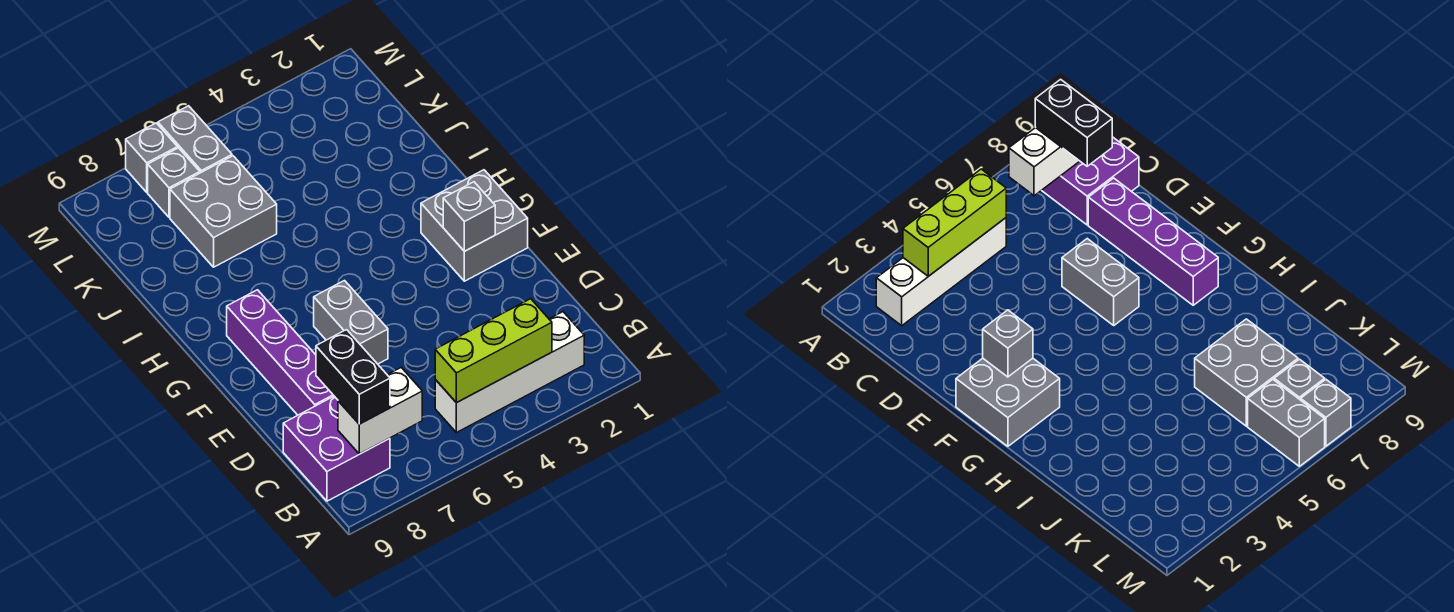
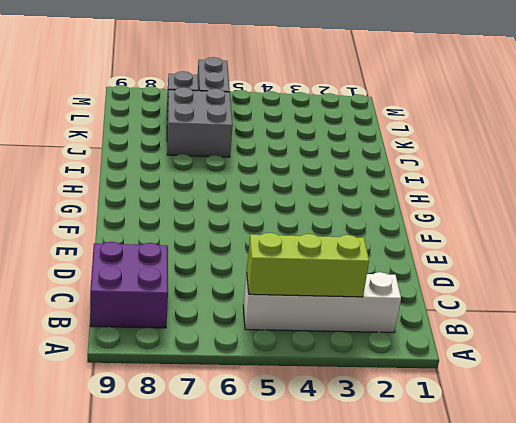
none -> purple 1x4 brick [227,290,334,415]
none -> grey 1x2 brick [314,281,388,364]
none -> grey 2x2 brick [421,170,528,281]

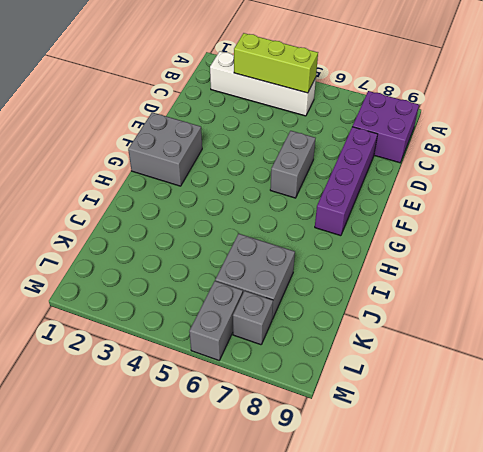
none -> grey 1x1 brick [126,123,178,192]
none -> white 1x2 brick [338,368,422,454]
none -> grey 1x1 brick [443,182,495,251]

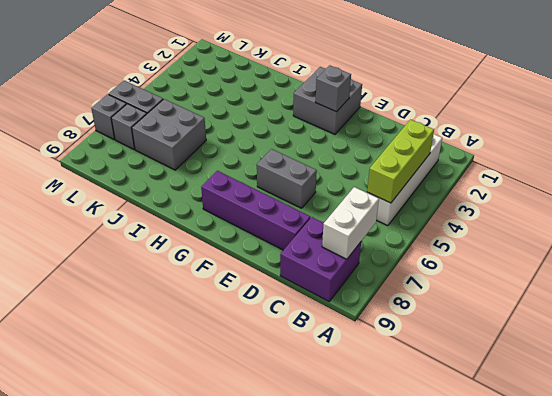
none -> black 1x2 brick [316,330,390,424]

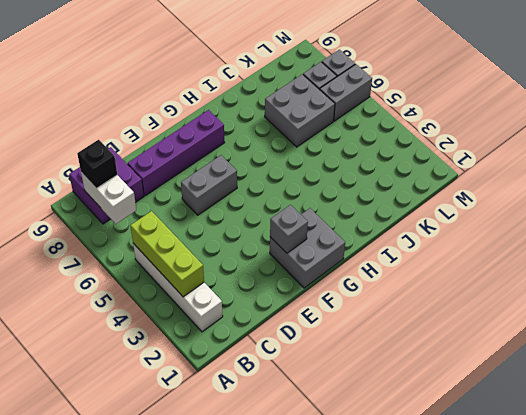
black 1x1 brick [77,140,117,188] -> black 1x2 brick [316,330,390,424]

